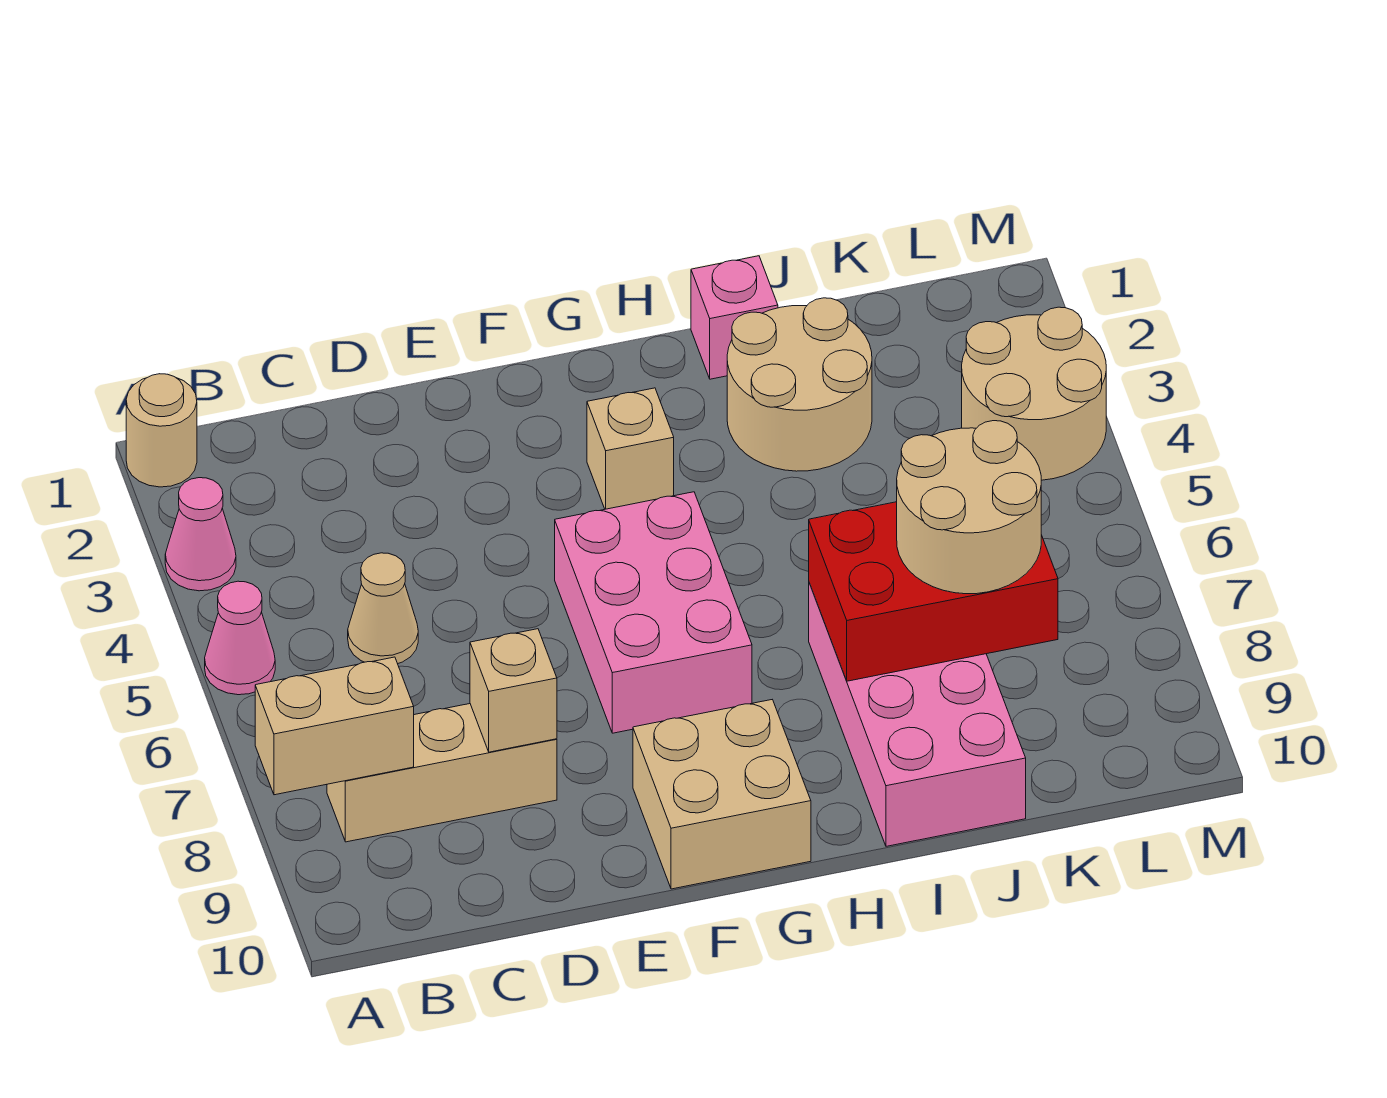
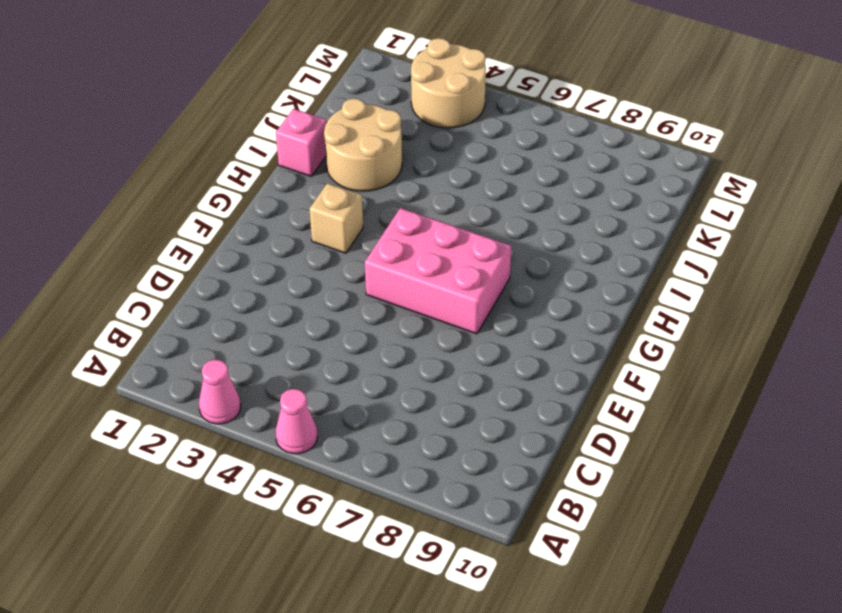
none -> tan 1x1 round brick [126,374,197,487]
none -> tan 1x3 brick [327,704,557,842]
none -> tan 1x1 cone [348,553,418,664]

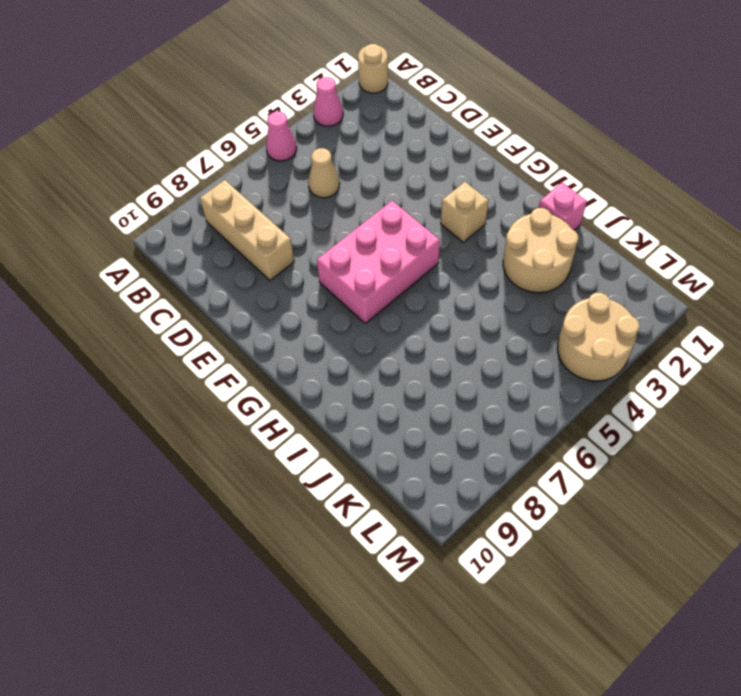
none -> tan 2x2 brick [633,700,811,889]
none -> pink 2x4 brick [809,583,1026,846]
none -> tan 1x2 brick [255,657,414,795]

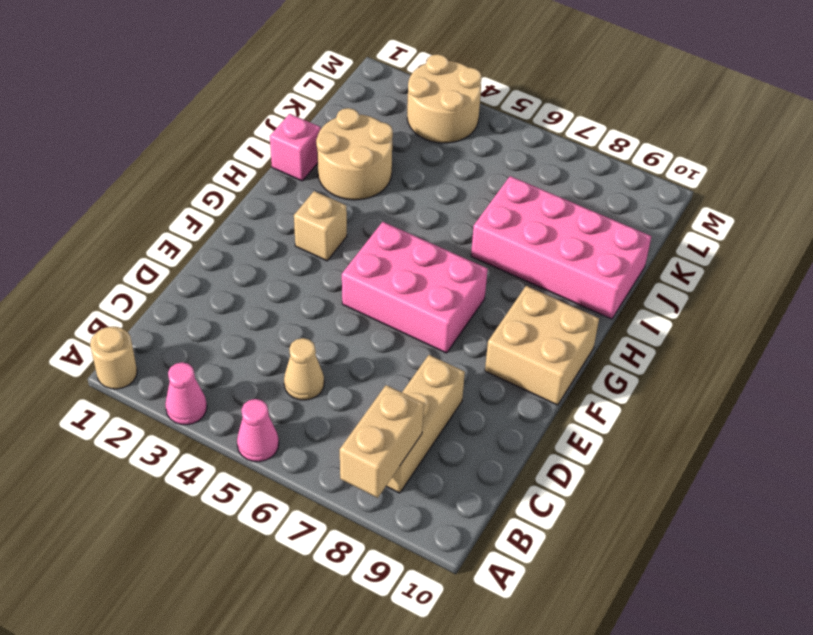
none -> tan 1x1 brick [470,629,557,752]
none -> red 2x3 brick [809,502,1058,681]
none -> tan 2x2 round brick [897,421,1041,594]

